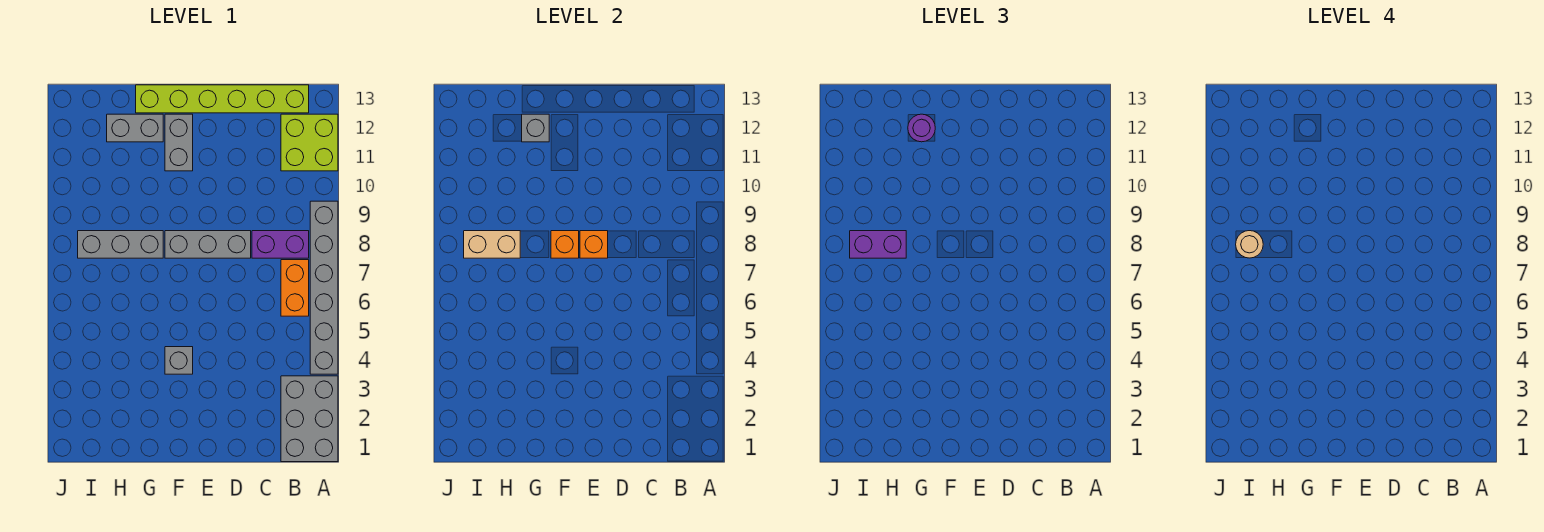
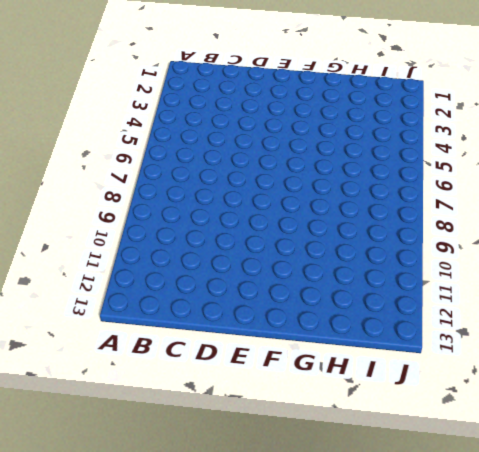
none -> grey 2x3 brick [281,376,338,462]
none -> grey 1x6 brick [310,201,338,374]
none -> lime 2x2 brick [281,114,338,171]

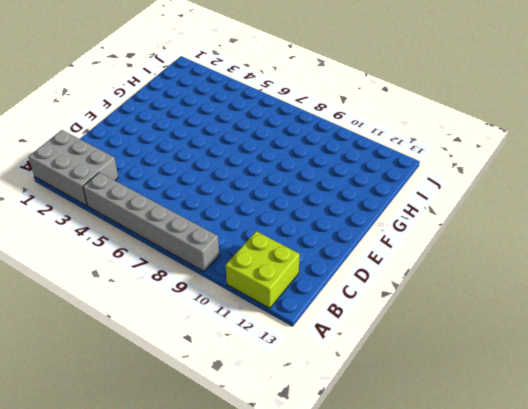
none -> orange 1x2 brick [281,260,309,316]
none -> purple 1x2 brick [252,231,309,258]
none -> lime 1x6 brick [136,85,309,113]

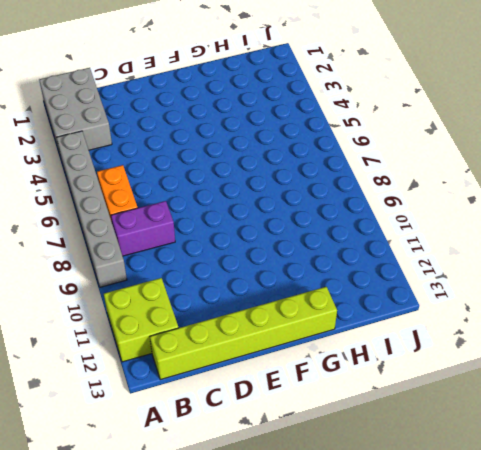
none -> grey 1x3 brick [165,231,251,258]
none -> grey 1x1 brick [165,347,193,374]
none -> grey 1x2 brick [165,114,193,171]

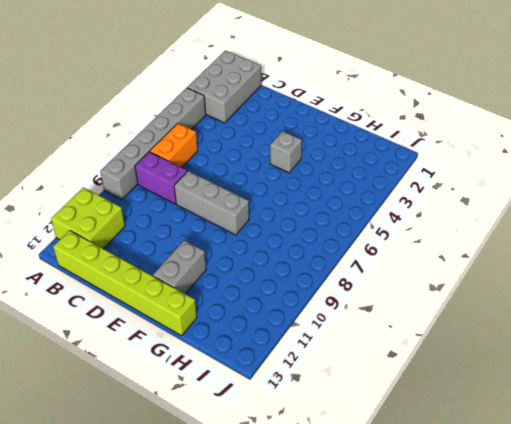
none -> grey 1x3 brick [78,231,163,258]
none -> grey 1x2 brick [107,114,163,142]
none -> orange 1x1 brick [580,231,608,258]

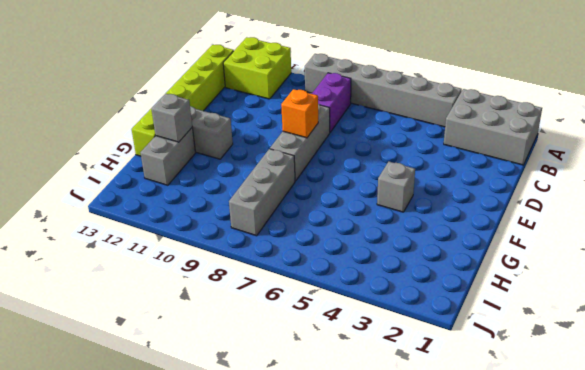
none -> orange 1x2 brick [281,260,309,316]
none -> orange 1x1 brick [551,231,579,258]
none -> tan 1x2 brick [464,231,520,258]

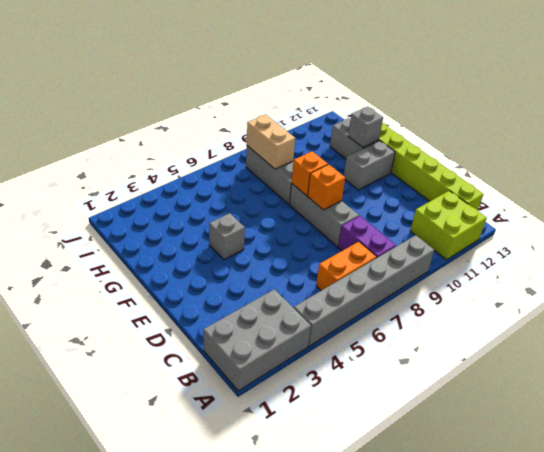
none -> purple 1x1 round brick [908,114,935,142]
none -> purple 1x2 brick [850,231,906,258]
none -> tan 1x1 round brick [1236,231,1263,258]

